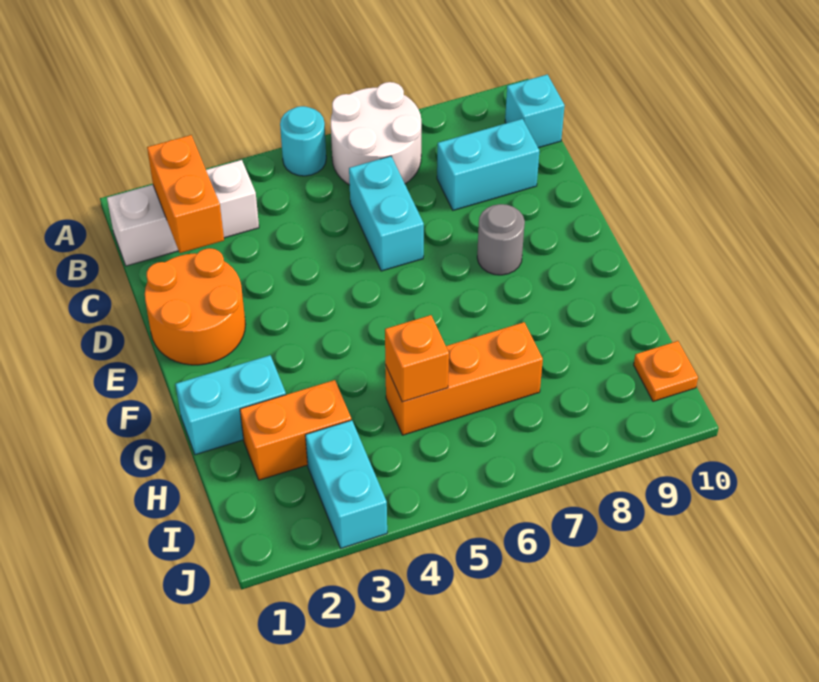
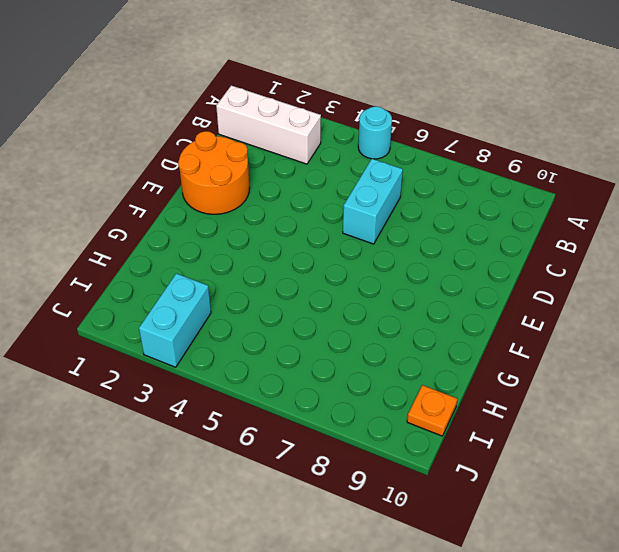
none -> white 2x2 round brick [331,82,421,185]
none -> cyan 1x1 brick [505,75,565,148]
none -> cyan 1x2 brick [437,119,539,210]

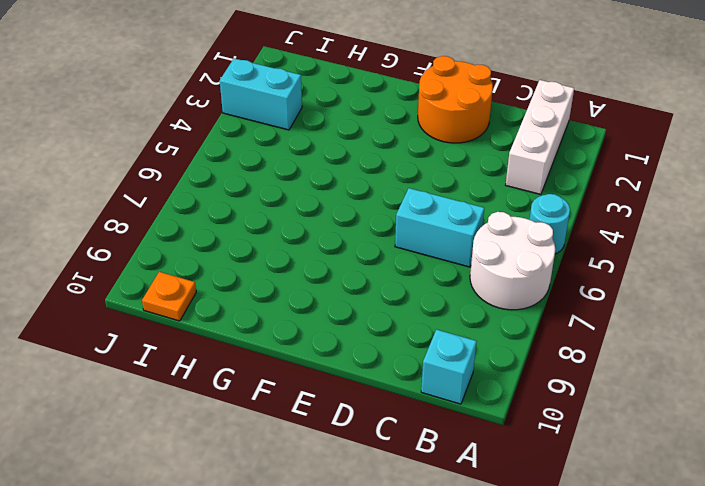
none -> cyan 1x2 brick [437,119,539,210]
none -> grey 1x1 round brick [477,204,525,275]
none -> cyan 1x2 brick [176,355,286,455]

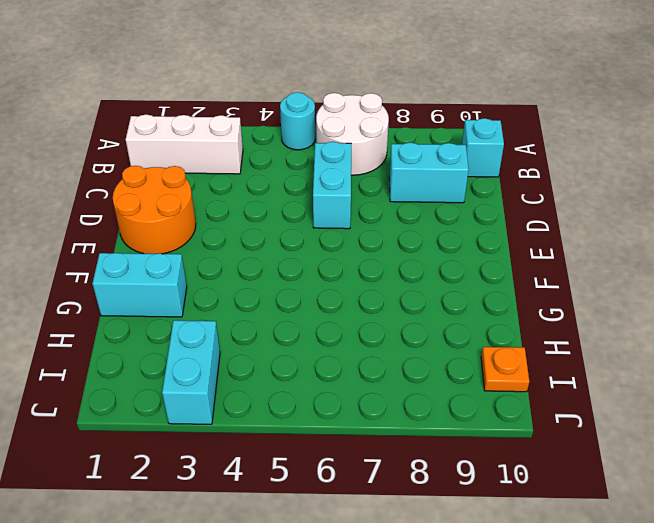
none -> grey 1x1 round brick [477,204,525,275]
none -> orange 1x2 brick [240,380,351,480]
none -> orange 1x3 brick [385,322,543,435]

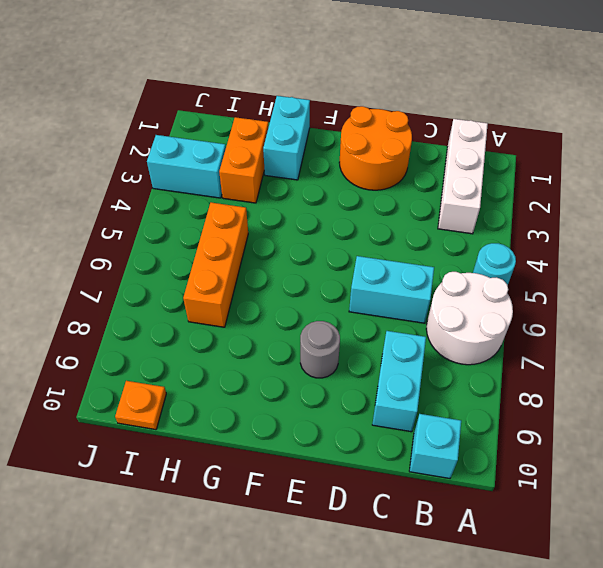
none -> orange 1x2 brick [147,135,224,253]
none -> orange 1x1 brick [385,315,449,402]

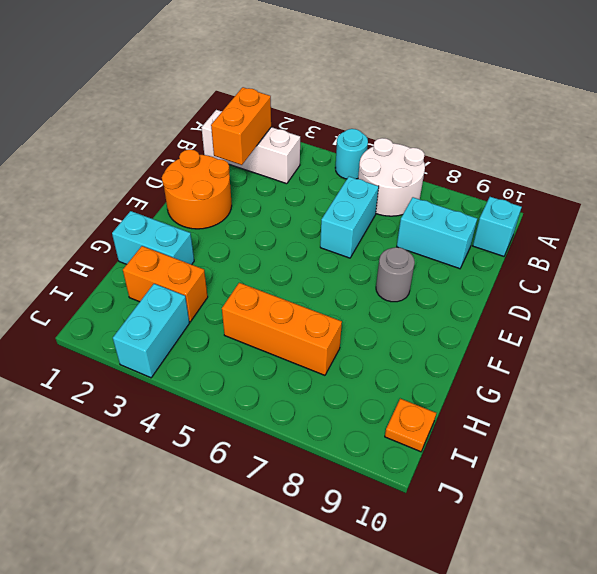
none -> orange 1x1 brick [385,315,449,402]

